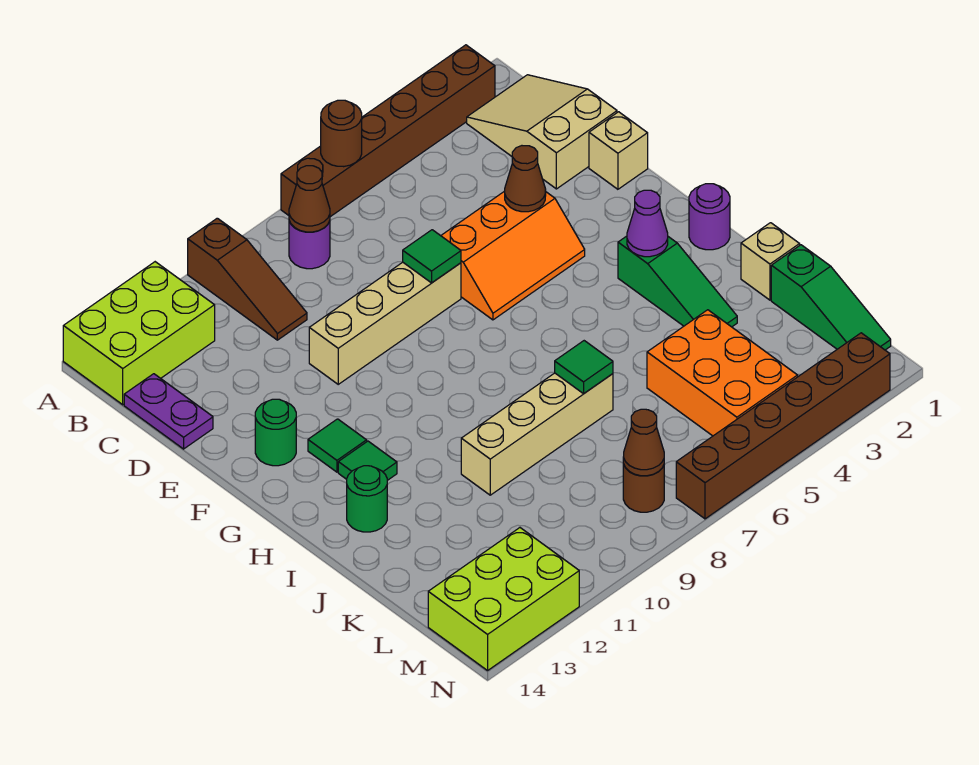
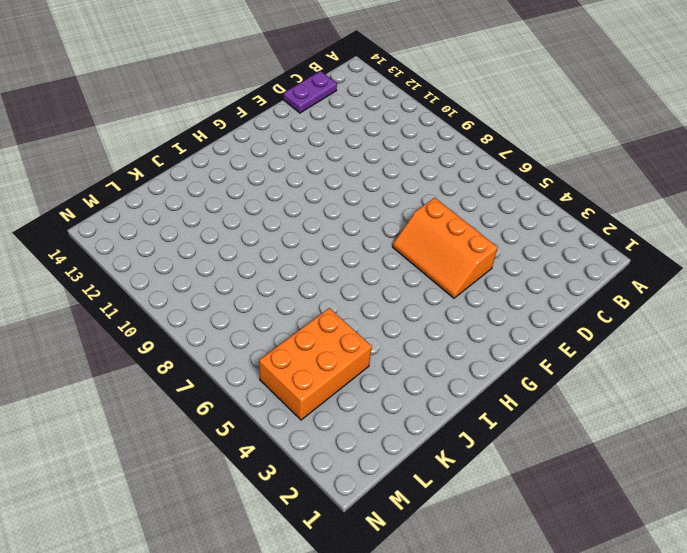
none -> brown 1x6 brick [281,45,495,217]
none -> brown 1x3 slope [188,218,307,340]
none -> lime 2x3 brick [63,262,215,405]

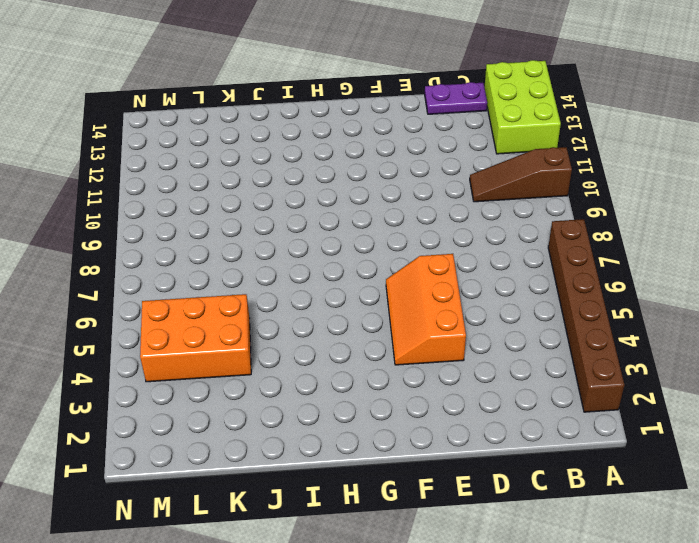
none -> tan 2x3 slope [467,75,617,189]
none -> purple 1x1 round brick [289,221,330,269]
none -> tan 1x1 brick [589,112,648,189]

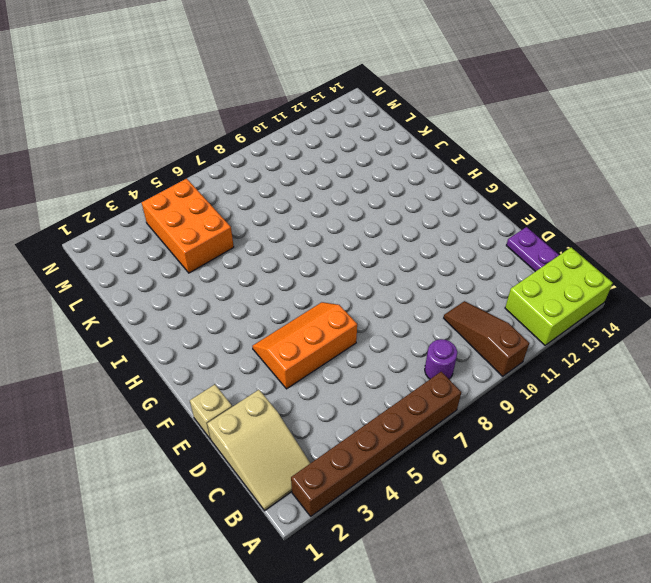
none -> tan 1x4 brick [309,262,461,384]
none -> green 1x1 round brick [255,399,296,466]
none -> green 1x1 tile [308,419,367,472]

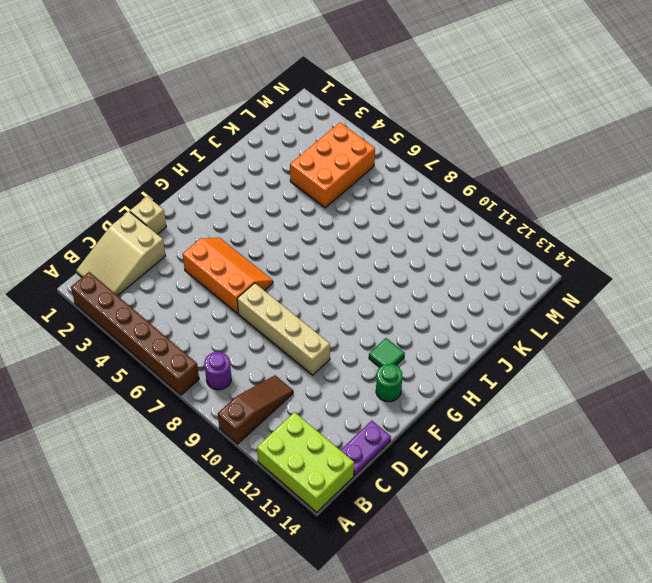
none -> purple 1x1 round brick [689,184,730,250]
none -> green 1x3 slope [618,236,737,327]
none -> green 1x1 tile [338,441,397,480]

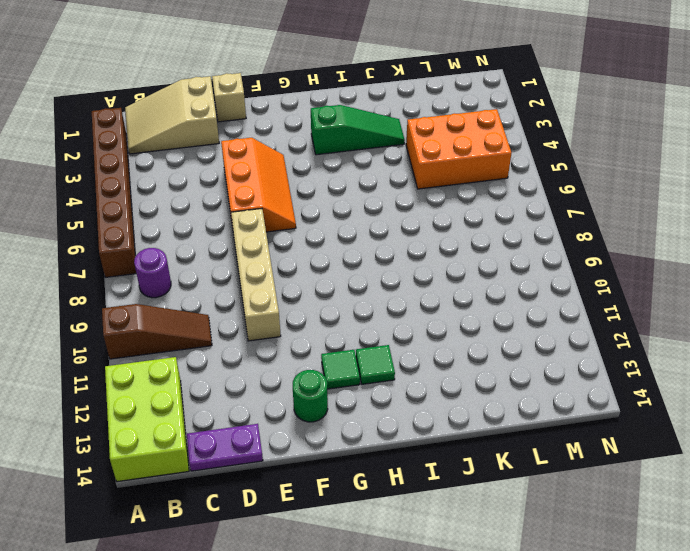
none -> purple 1x1 round brick [689,184,730,250]
none -> green 1x1 round brick [347,466,387,532]
none -> tan 1x1 brick [741,223,800,300]

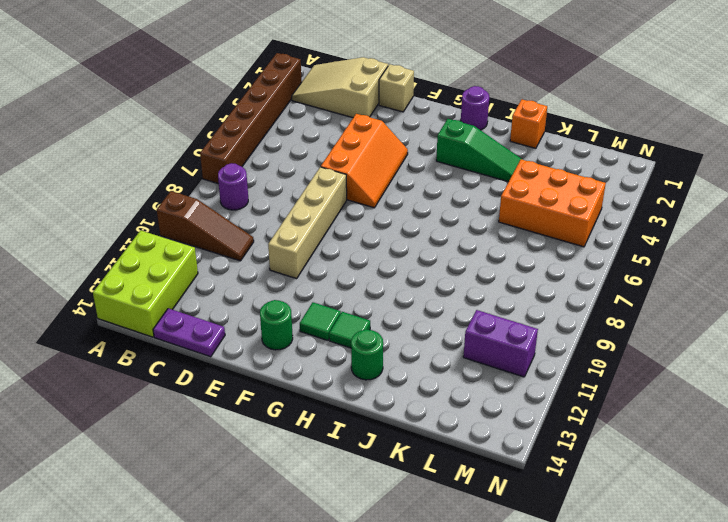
orange 1x1 brick [510,99,547,148] -> tan 1x1 brick [741,223,800,300]
purple 1x2 brick [463,310,538,377] -> none
none -> tan 1x4 brick [461,373,613,495]
none -> green 1x3 slope [771,245,891,350]
none -> brown 1x1 round brick [623,464,664,512]

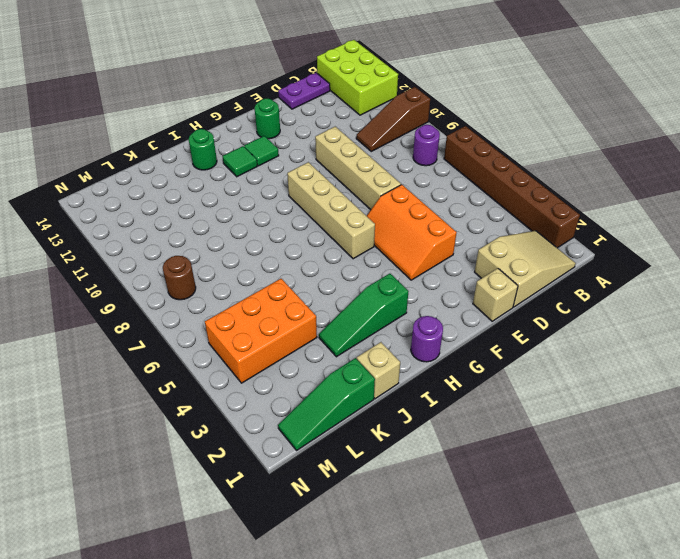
tan 1x4 brick [287,162,375,259] -> tan 1x4 brick moved to [461,373,613,495]
none -> lime 2x3 brick [428,528,579,670]
none -> brown 1x6 brick [676,333,890,519]
none -> brown 1x1 round brick [321,100,362,167]

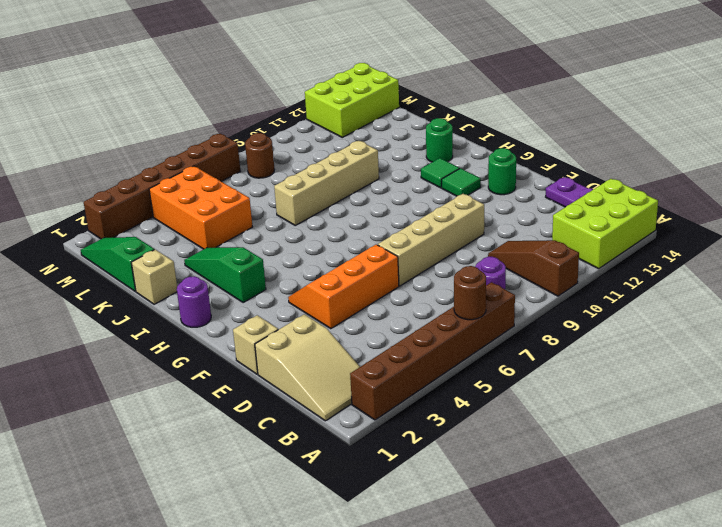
none -> brown 1x1 cone [289,166,330,232]
none -> brown 1x1 cone [505,146,546,212]
none -> green 1x1 tile [403,230,461,283]

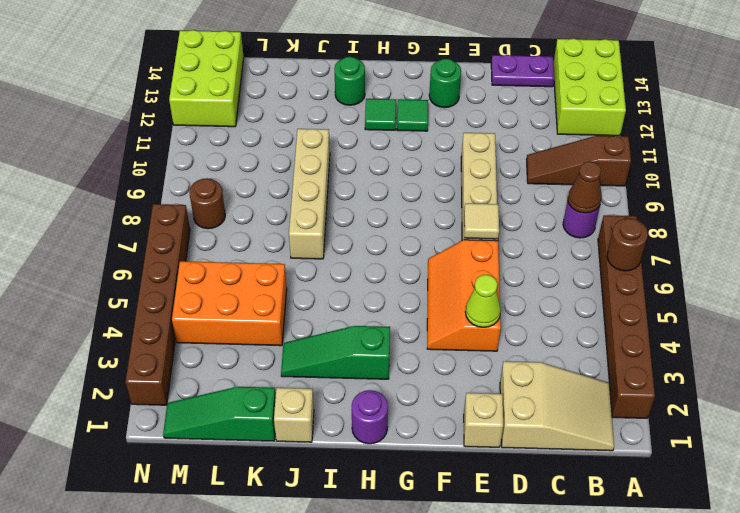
lime 1x1 cone [465,275,501,327] -> brown 1x1 cone [505,146,546,212]
tan 1x1 tile [464,203,499,239] -> green 1x1 tile [403,230,461,283]
none -> purple 1x1 cone [627,190,668,257]
none -> green 1x1 tile [555,341,613,394]
none -> brown 1x1 cone [623,409,664,476]

